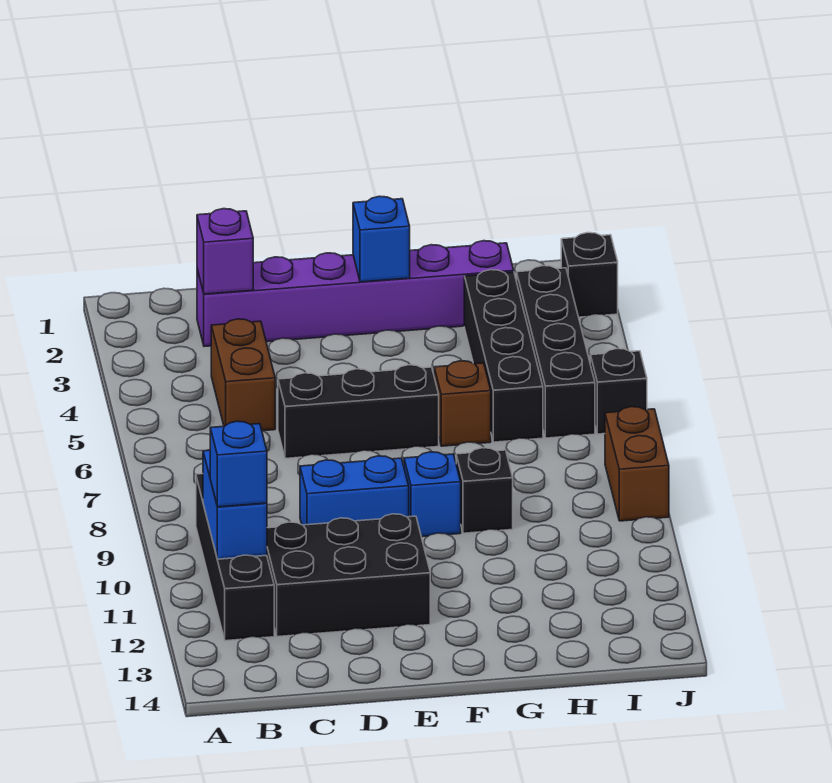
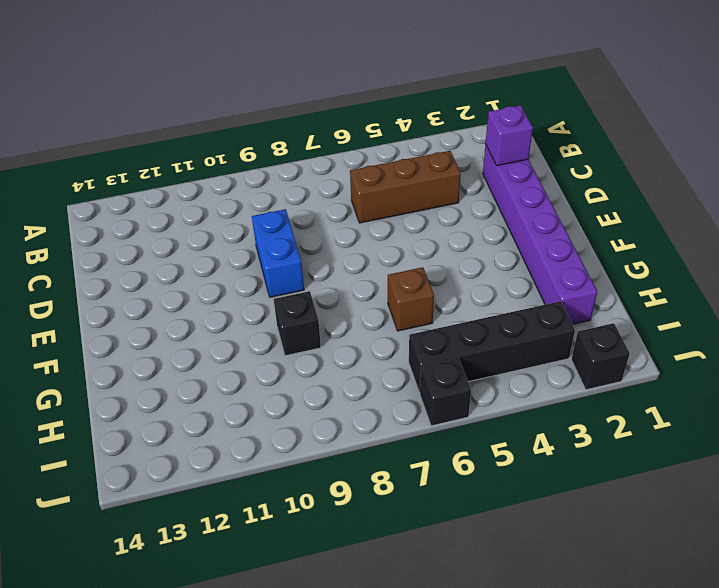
brown 1x3 brick [350,151,461,223] -> brown 1x2 brick [211,319,275,431]
none -> black 1x4 brick [196,474,274,641]
none -> black 2x3 brick [267,514,430,637]
none -> black 1x3 brick [278,365,439,458]

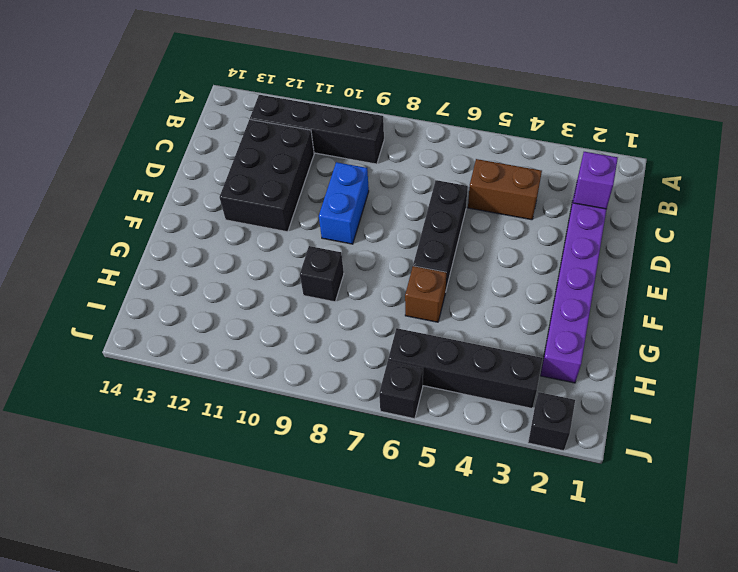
none -> blue 1x1 brick [404,452,461,537]
none -> black 1x4 brick [464,270,543,442]
none -> brown 1x2 brick [605,407,669,521]

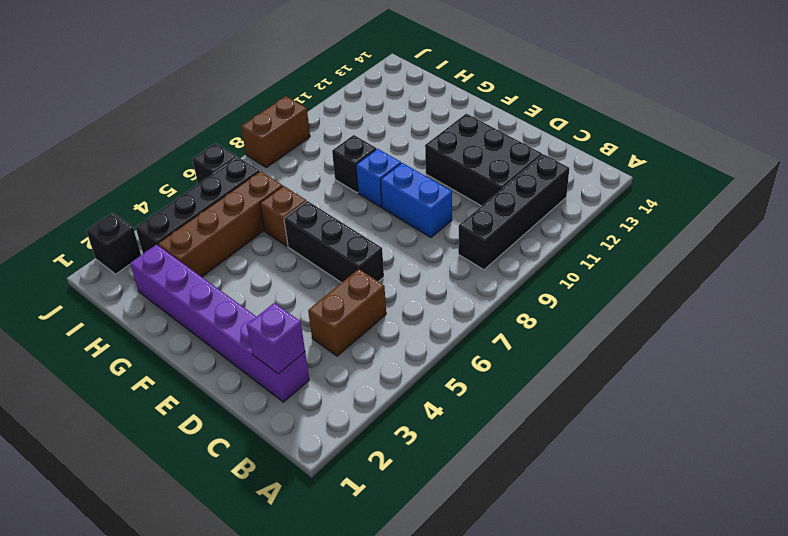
brown 1x4 brick [158,171,282,277] -> black 1x4 brick [464,270,543,442]
none -> blue 1x2 brick [203,450,267,559]
none -> blue 1x1 brick [353,196,410,282]
none -> blue 1x1 brick [210,421,267,507]

